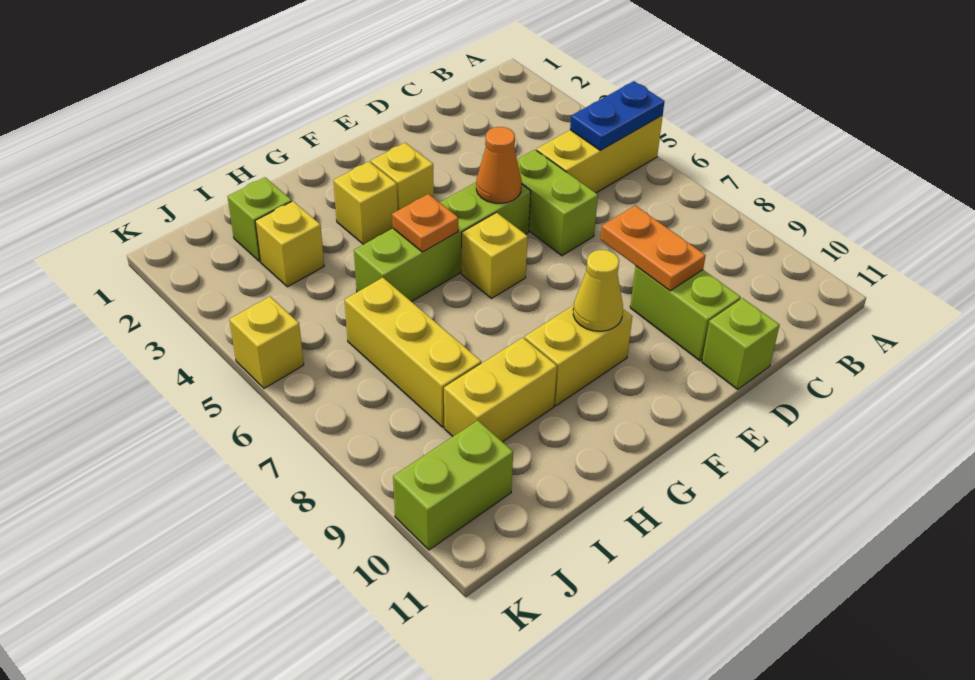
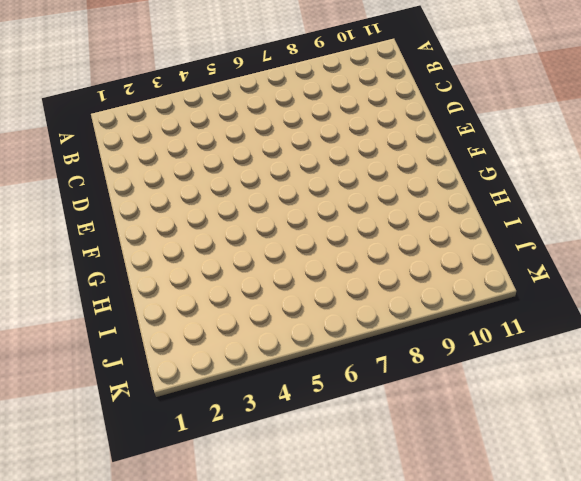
none -> yellow 1x3 brick [537,116,663,193]
none -> lime 1x2 brick [517,150,598,256]
none -> lime 1x2 brick [630,266,741,361]

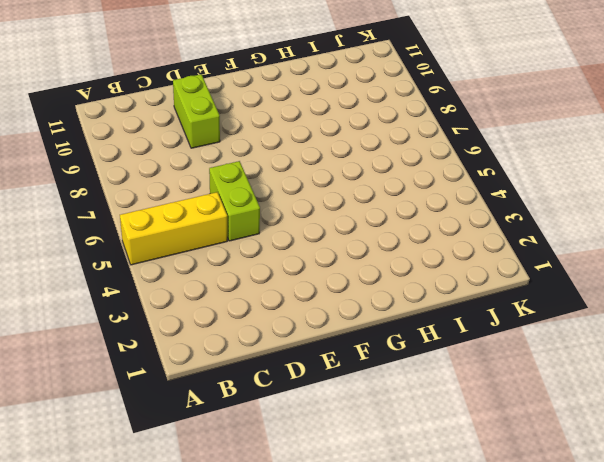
none -> lime 1x1 brick [702,298,780,389]
none -> lime 1x4 brick [354,182,531,302]
none -> yellow 1x1 brick [371,143,434,210]

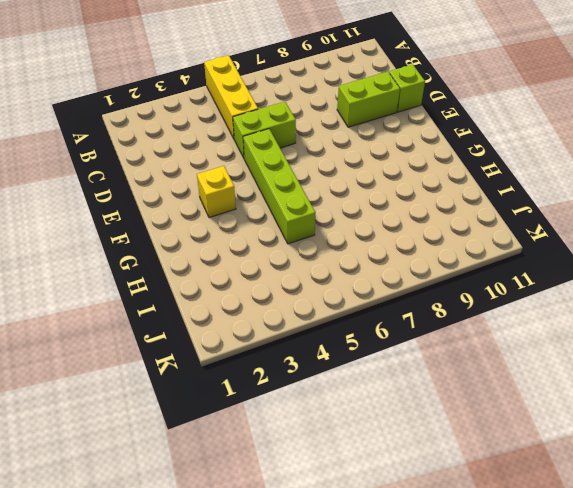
none -> yellow 1x1 brick [461,212,528,298]
none -> yellow 1x2 brick [524,305,632,406]
none -> yellow 1x1 brick [333,162,398,244]

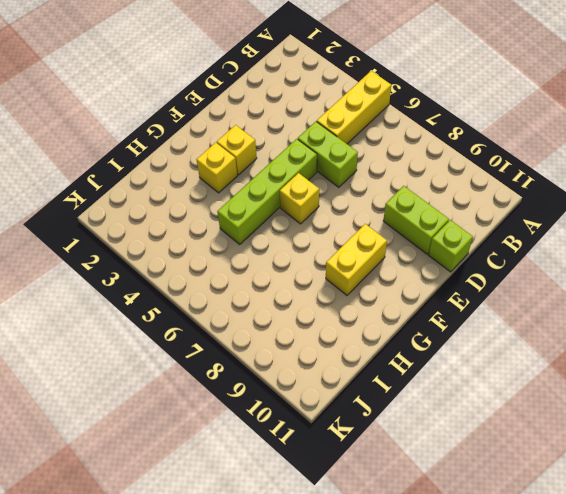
none -> yellow 1x2 brick [444,338,557,442]
none -> lime 1x1 brick [228,177,292,261]
none -> yellow 1x1 brick [255,201,324,287]

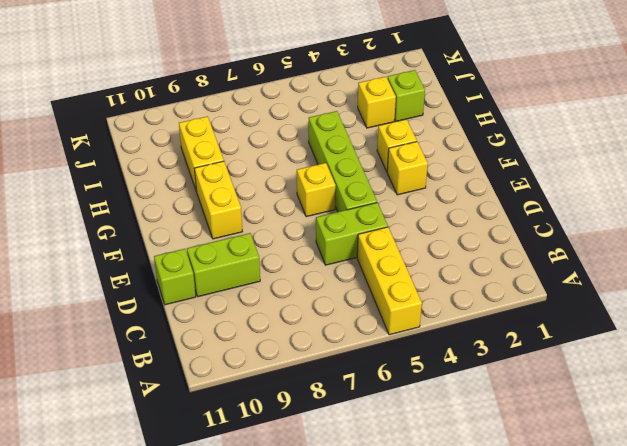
none -> yellow 1x3 brick [345,278,481,427]
none -> lime 1x2 brick [393,420,513,550]
none -> yellow 1x1 brick [229,297,304,388]

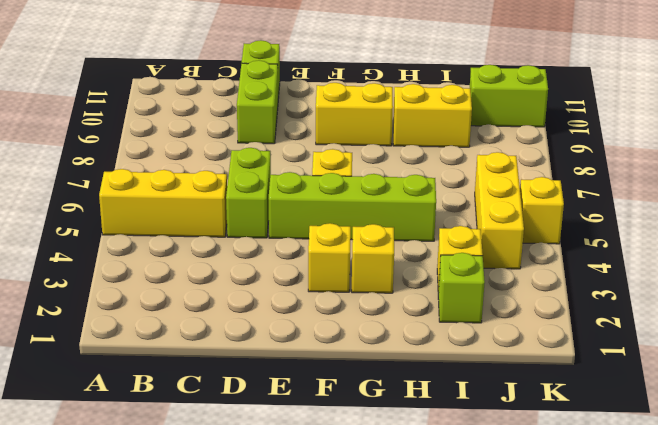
yellow 1x3 brick [475,152,524,269] -> yellow 1x3 brick moved to [345,278,481,427]
none -> blue 1x2 plate [570,81,665,151]
none -> orange 1x2 plate [601,205,706,291]
none -> orange 1x1 cone [476,127,522,203]

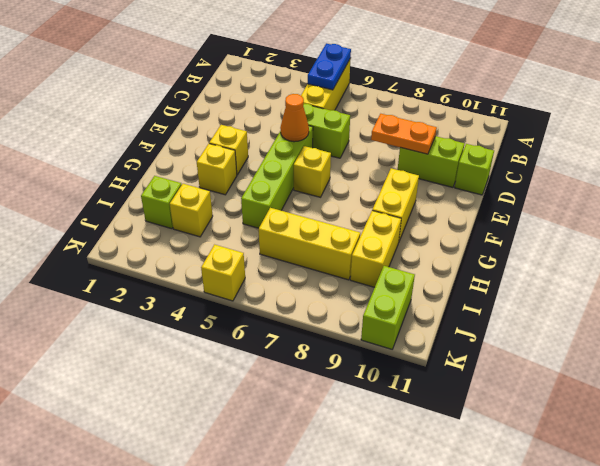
none -> yellow 1x1 cone [573,250,623,331]
none -> orange 1x1 plate [392,194,458,252]

